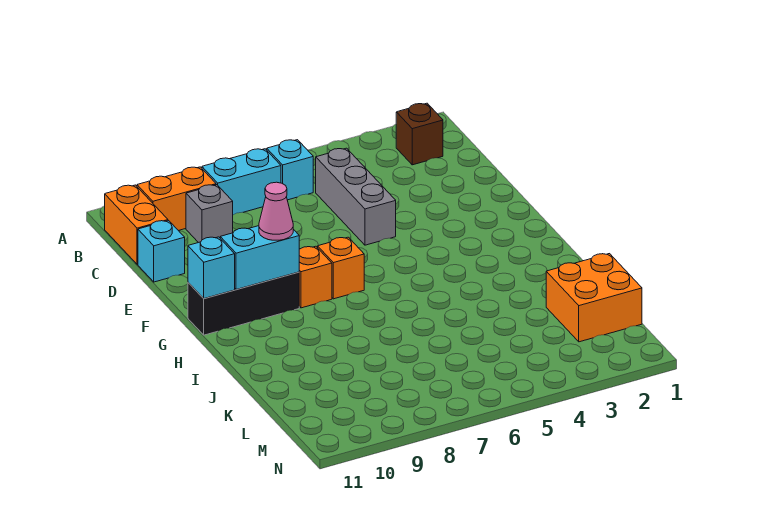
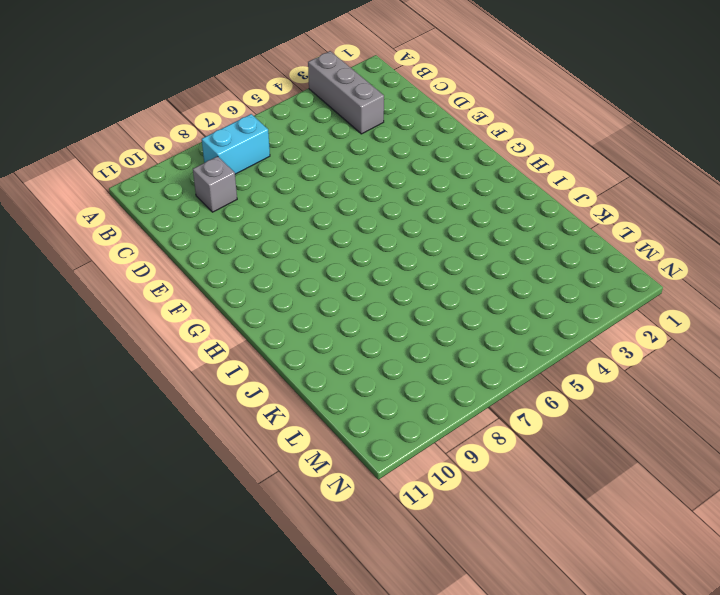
grey 1x3 brick [308,51,384,134] -> grey 1x3 brick moved to [316,148,396,245]
none -> brown 1x1 brick [396,103,443,165]
none -> cyan 1x1 brick [267,140,313,200]
none -> orange 1x2 brick [137,167,216,231]

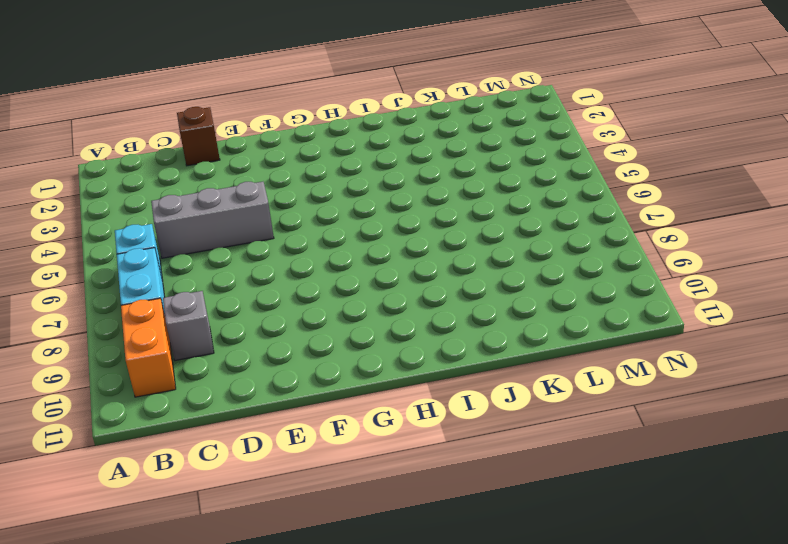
brown 1x1 brick [177,107,220,166] -> brown 1x1 brick moved to [396,103,443,165]
none -> orange 1x2 brick [105,185,168,264]
none -> cyan 1x1 brick [138,221,185,282]
none -> orange 1x1 brick [318,237,364,299]

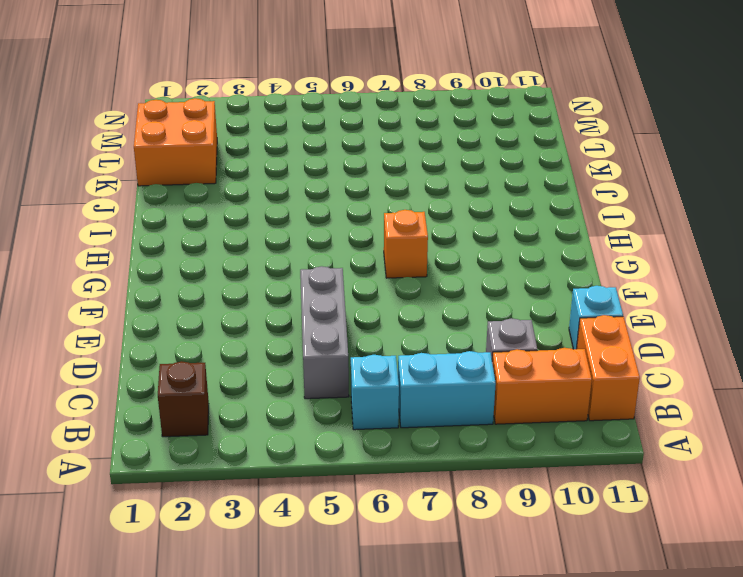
none -> orange 1x1 brick [299,246,332,308]
none -> black 1x3 brick [188,272,299,335]
none -> cyan 1x2 brick [220,226,299,289]

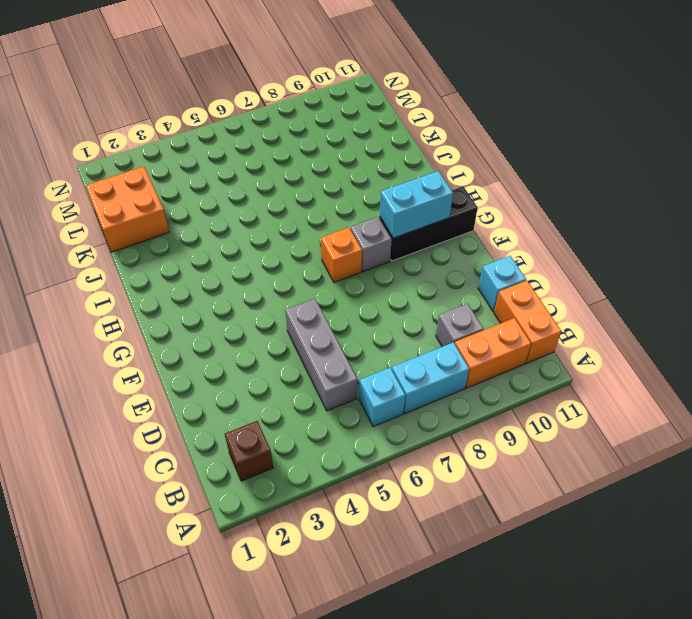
grey 1x1 brick [350,217,392,272] -> orange 1x1 brick [299,246,332,308]
none -> cyan 1x1 brick [188,237,235,299]
none -> pink 1x1 cone [259,182,293,240]

